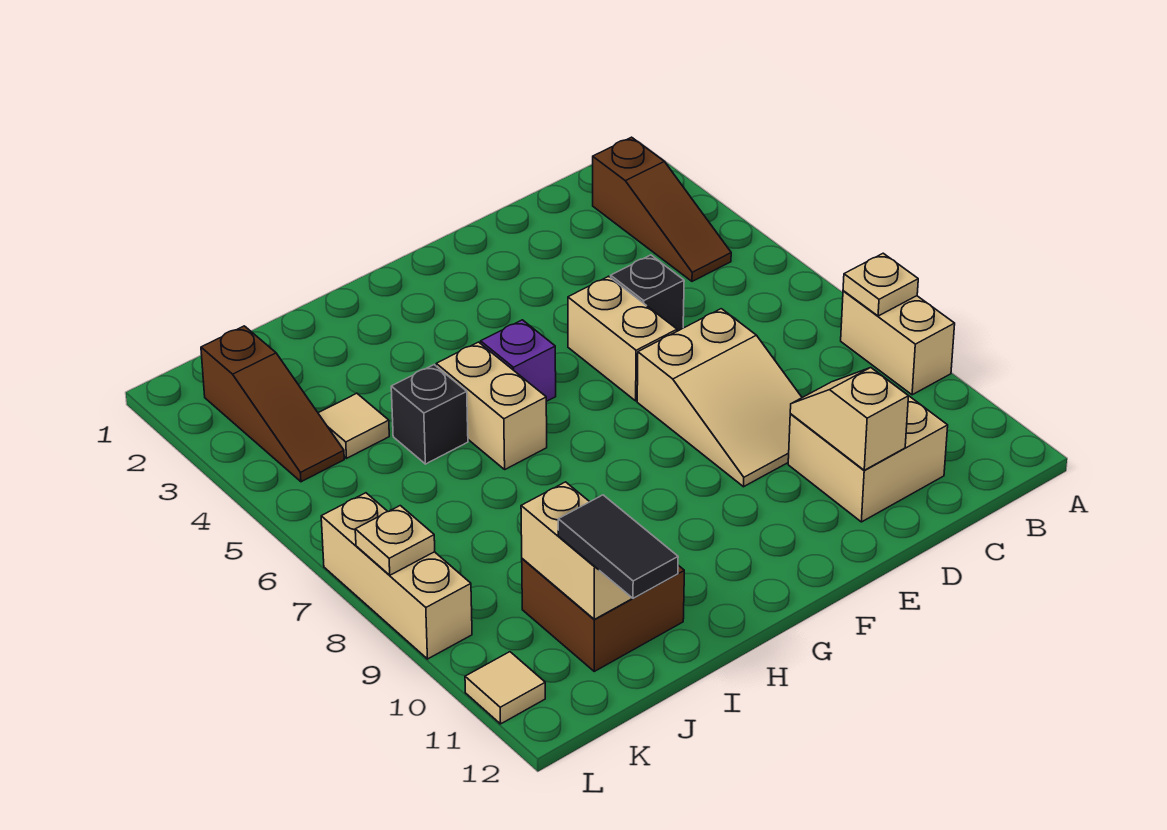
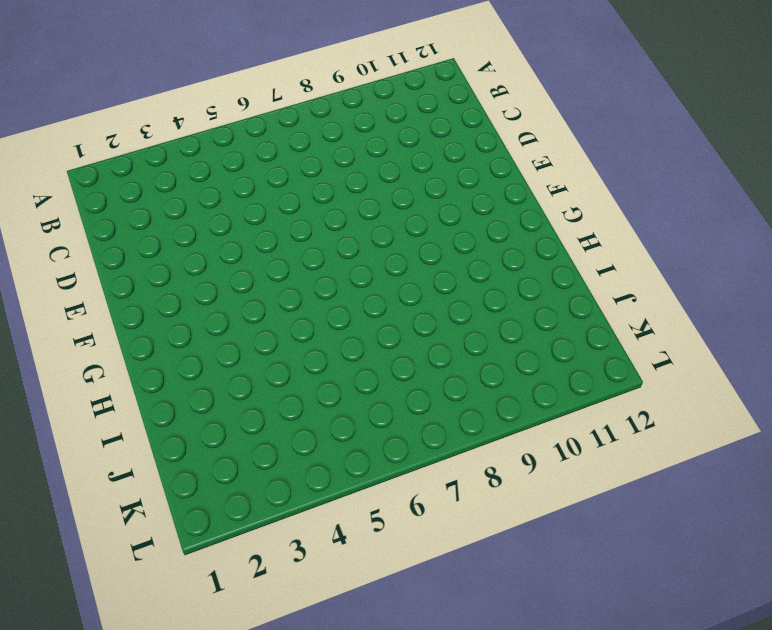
none -> tan 1x2 brick [841,291,955,395]
none -> brown 1x3 slope [593,137,731,281]
none -> tan 2x2 brick [788,396,948,522]

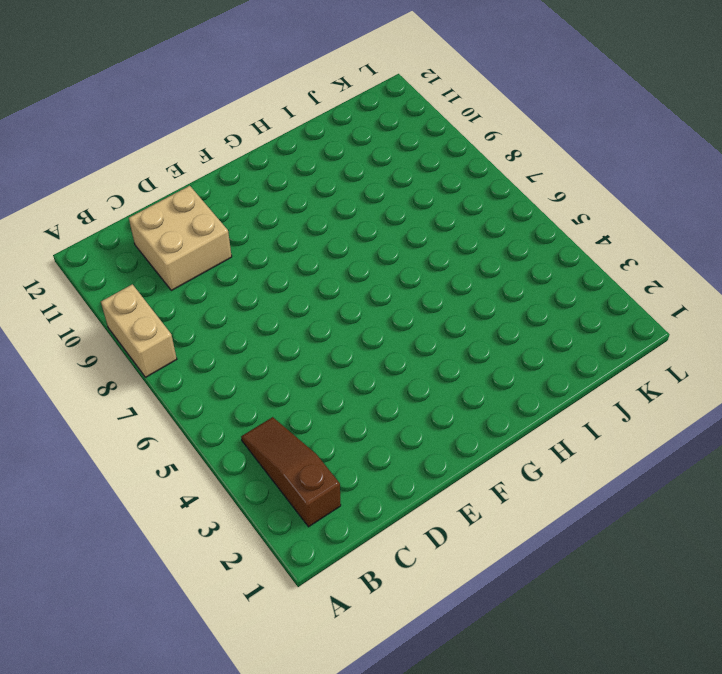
none -> black 1x1 brick [611,255,684,331]
none -> tan 2x3 slope [637,309,802,487]
none -> tan 1x2 brick [568,276,677,401]

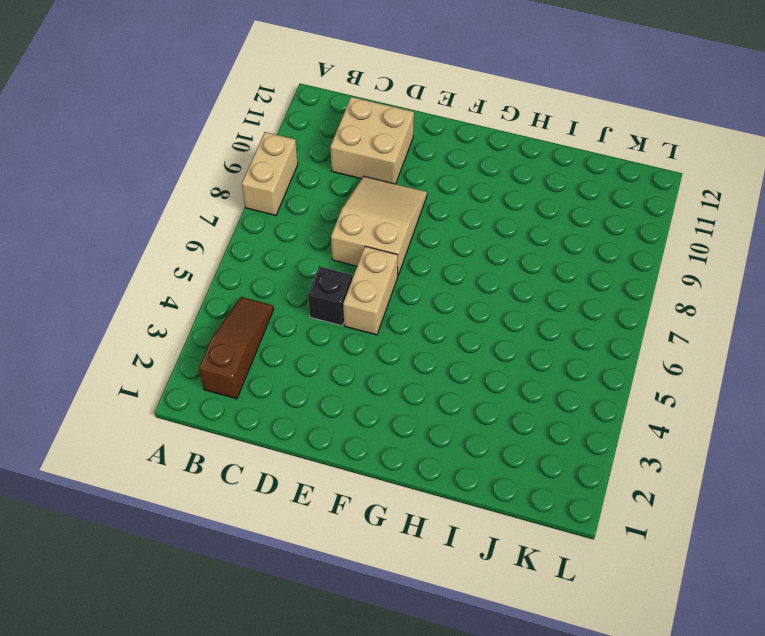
none -> purple 1x1 brick [481,320,556,401]
none -> tan 1x2 brick [436,342,547,469]
none -> black 1x1 brick [391,365,468,464]

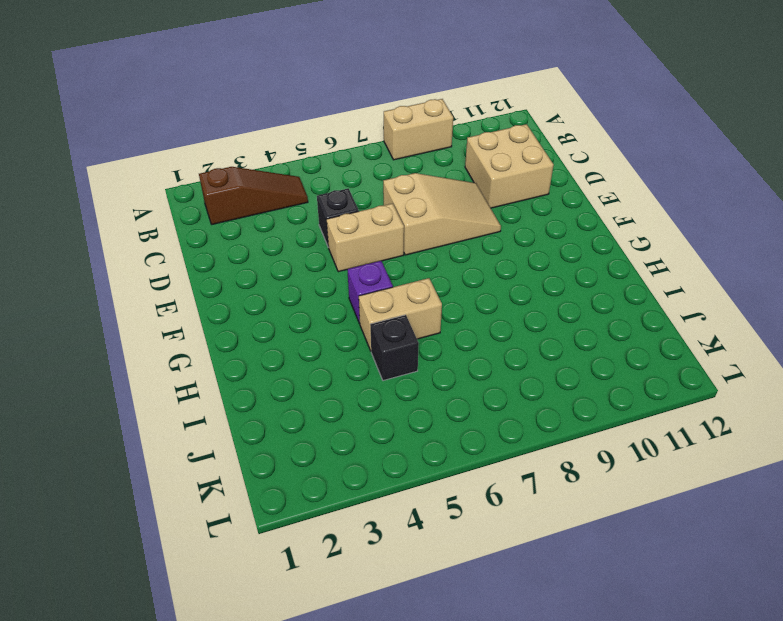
none -> brown 2x2 brick [522,559,684,671]
none -> tan 1x1 tile [318,393,389,458]
none -> brown 1x3 slope [201,326,344,482]

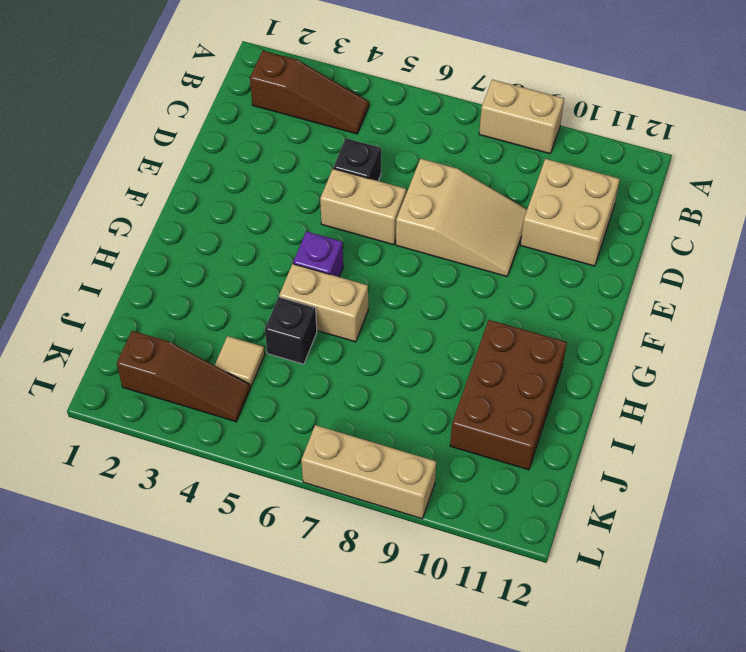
brown 2x3 brick [450,320,567,470] -> brown 2x2 brick [522,559,684,671]
none -> tan 1x1 tile [465,652,545,724]
none -> tan 1x1 plate [843,253,918,316]
none -> tan 1x2 slope [790,368,908,470]

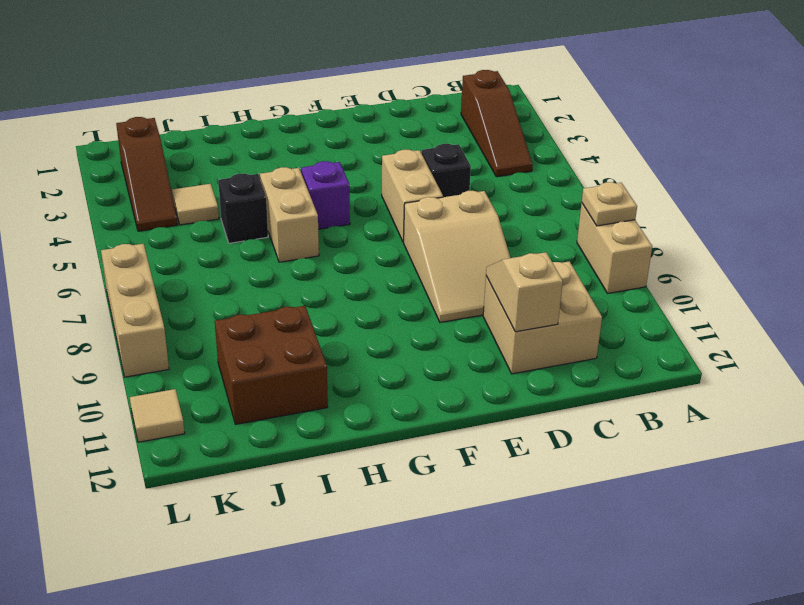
none -> tan 1x2 brick [521,482,632,619]
none -> tan 1x1 plate [355,506,435,575]
none -> black 1x2 tile [558,495,678,598]

